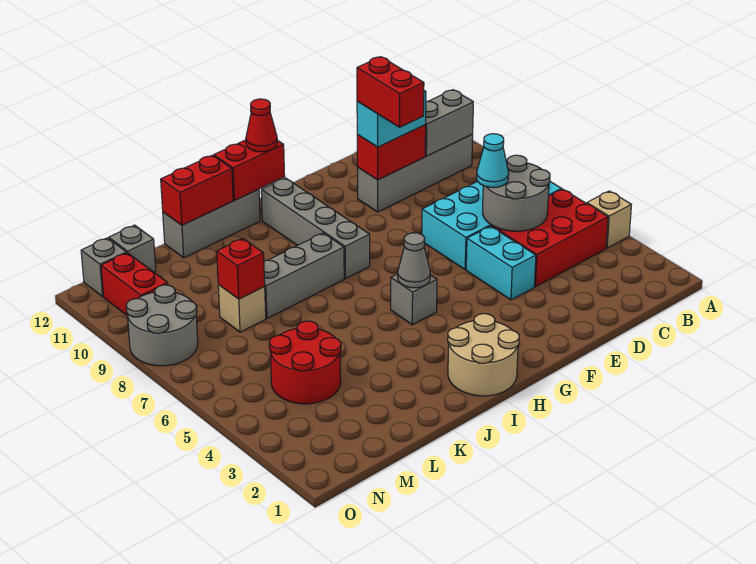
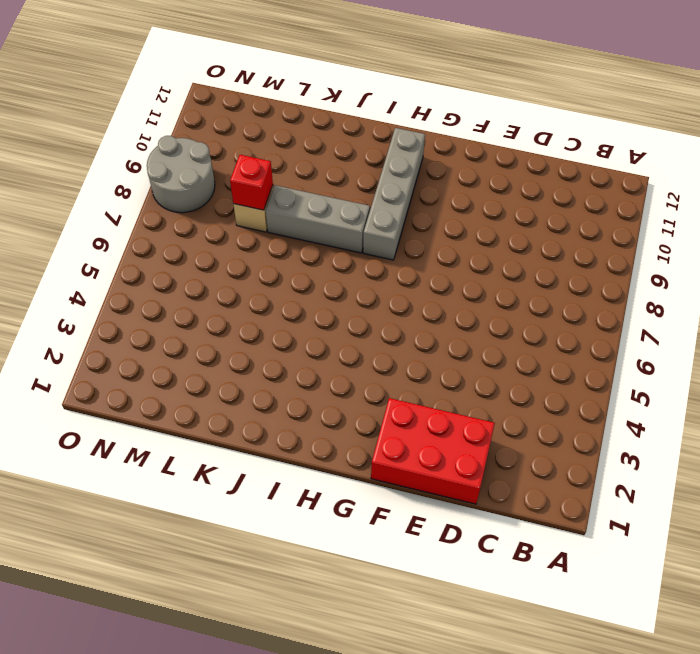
red 2x3 brick [371,398,495,504] -> red 2x3 brick moved to [492,189,608,287]
none -> tan 1x1 brick [587,191,631,248]
none -> cyan 2x4 brick [422,181,561,270]
none -> grey 1x4 brick [357,134,473,212]

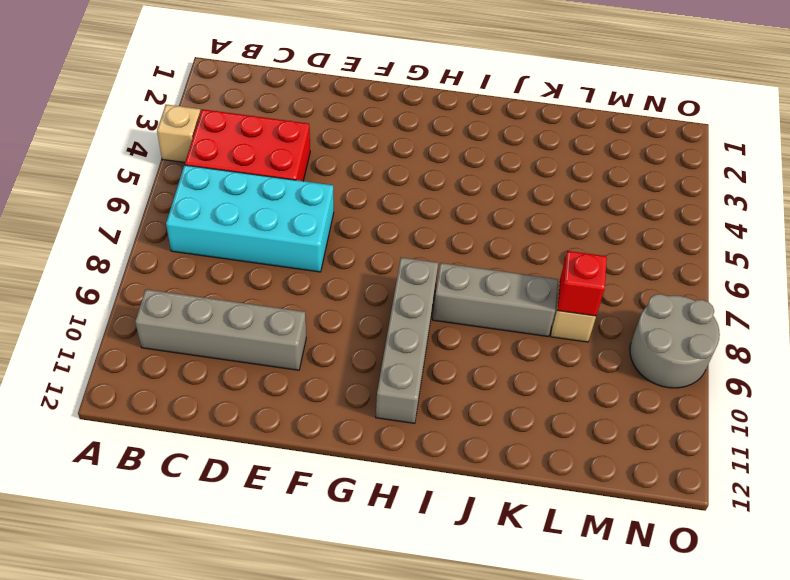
none -> cyan 1x2 brick [466,226,536,300]
none -> tan 2x2 round brick [448,314,519,396]
none -> grey 1x1 brick [391,274,437,325]

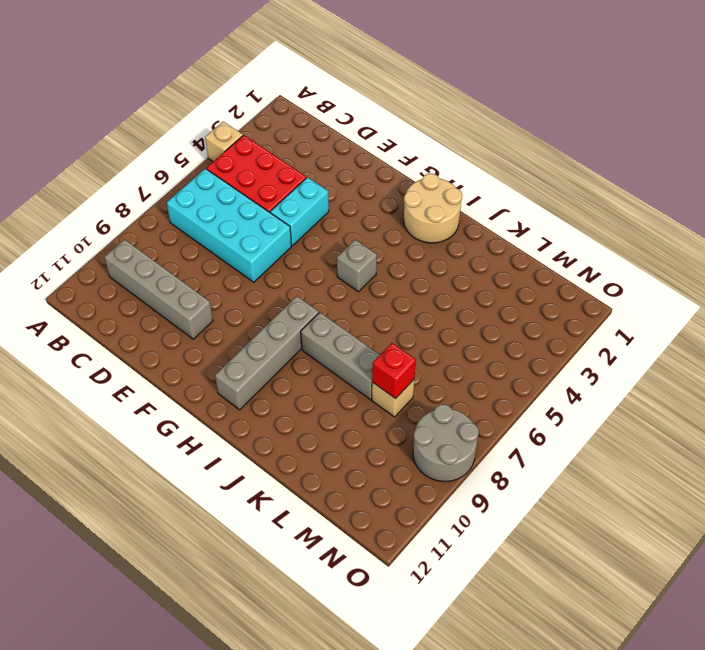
none -> grey 1x3 brick [163,189,260,258]
none -> red 2x2 round brick [269,321,341,404]
none -> grey 1x1 brick [109,225,156,272]

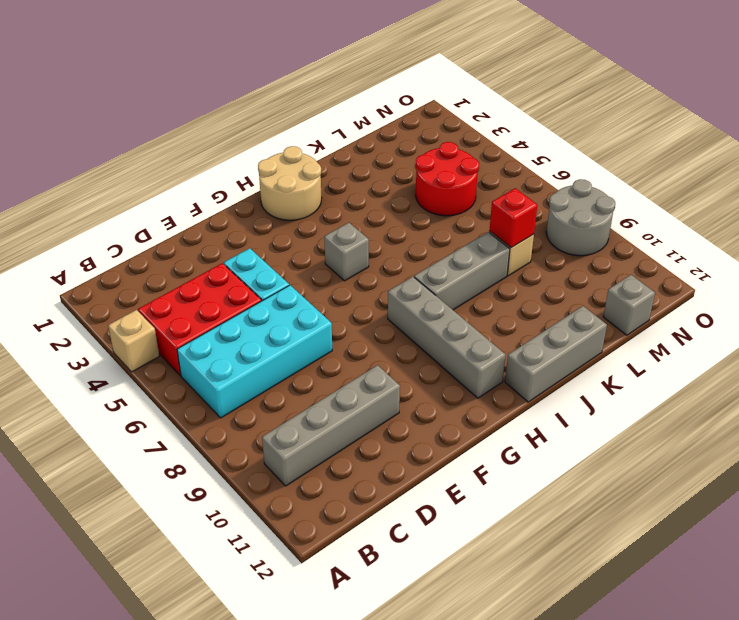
none -> red 1x2 brick [101,253,168,316]
none -> grey 1x1 brick [81,238,126,297]
none -> grey 1x2 brick [425,90,473,156]

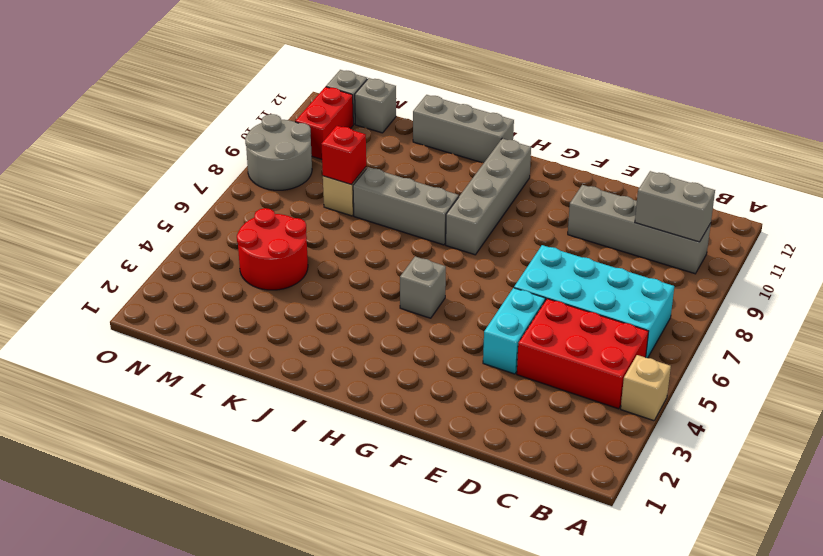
none -> tan 2x2 round brick [448,314,519,396]
none -> grey 2x2 round brick [483,155,550,231]
none -> red 1x2 brick [357,125,426,180]

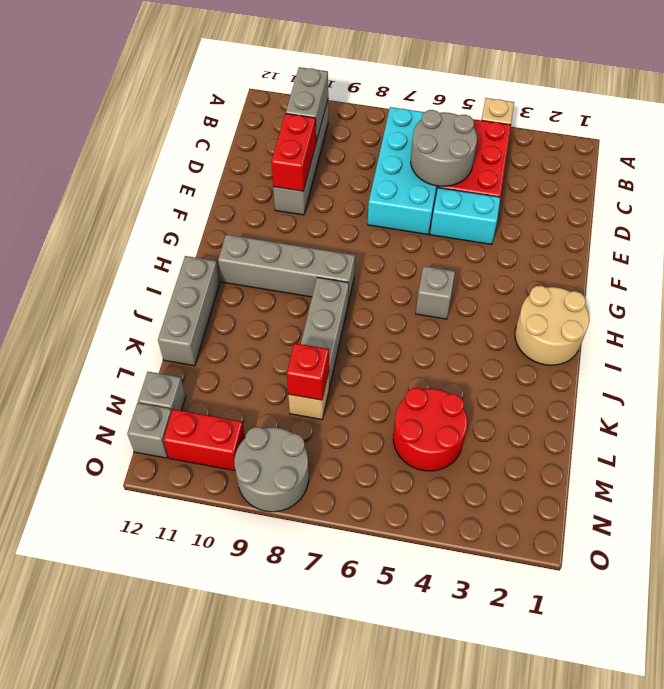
none -> grey 1x1 cone [398,233,430,288]
none -> red 1x2 brick [214,140,285,200]
none -> red 1x2 brick [161,155,233,225]

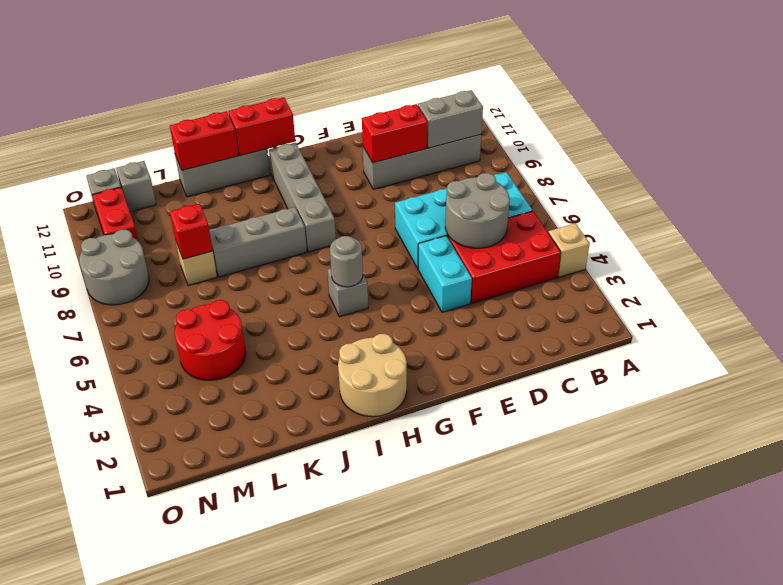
grey 1x1 round brick [330,236,363,287] -> grey 1x1 cone [398,233,430,288]
none -> cyan 1x1 cone [477,134,509,188]
none -> cyan 1x2 brick [357,91,426,147]
none -> red 1x1 cone [246,99,277,152]

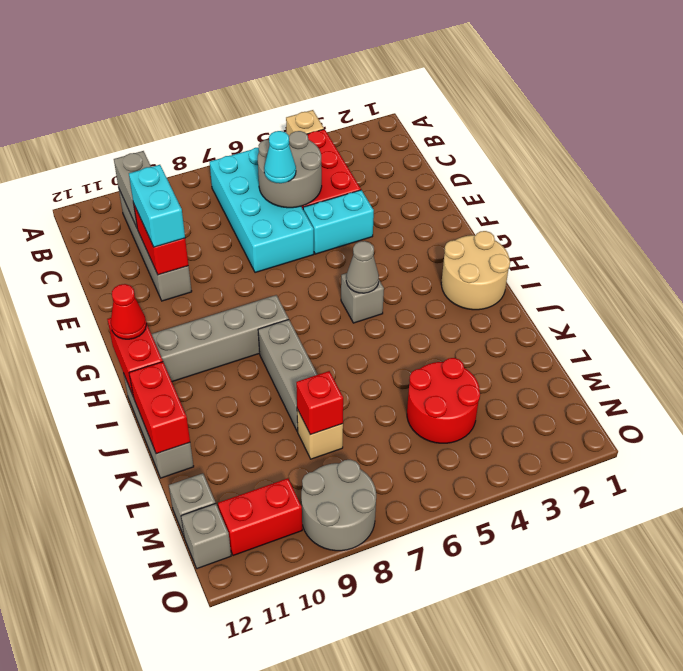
none -> red 1x2 brick [357,57,424,127]

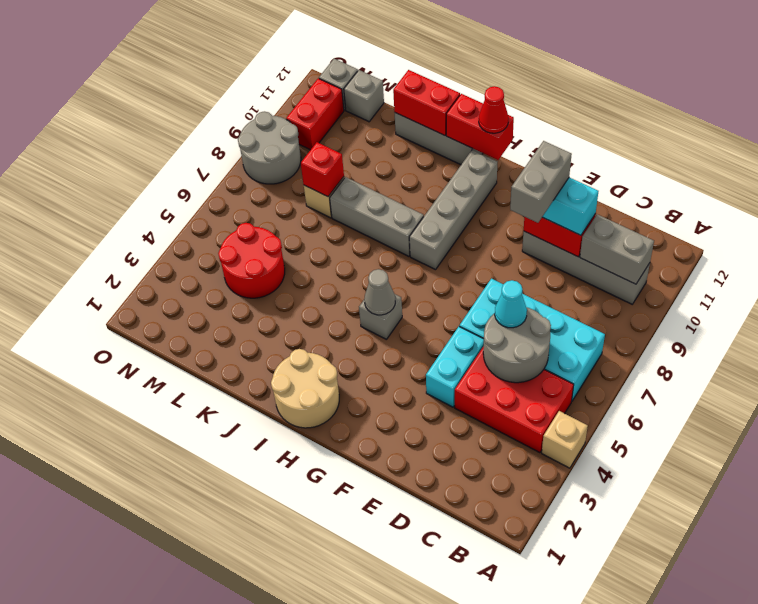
grey 1x2 brick [510,141,572,223] -> red 1x2 brick [357,57,424,127]

